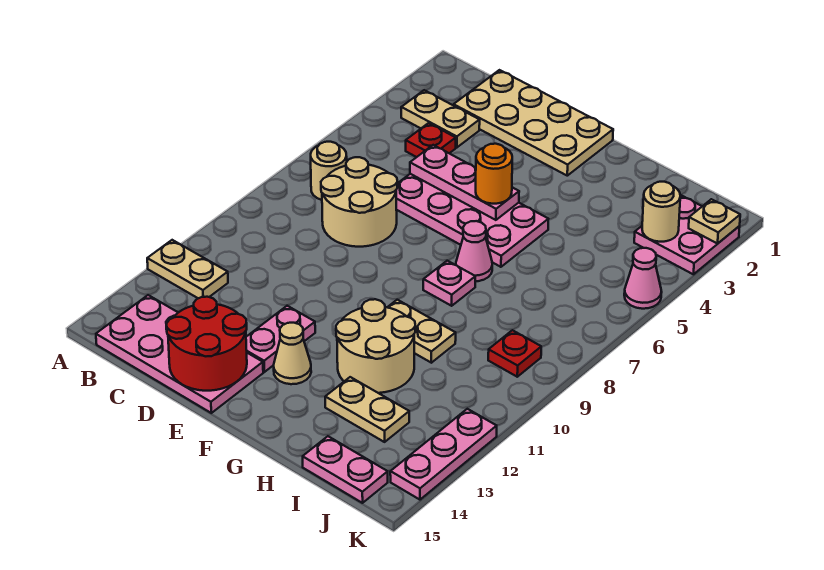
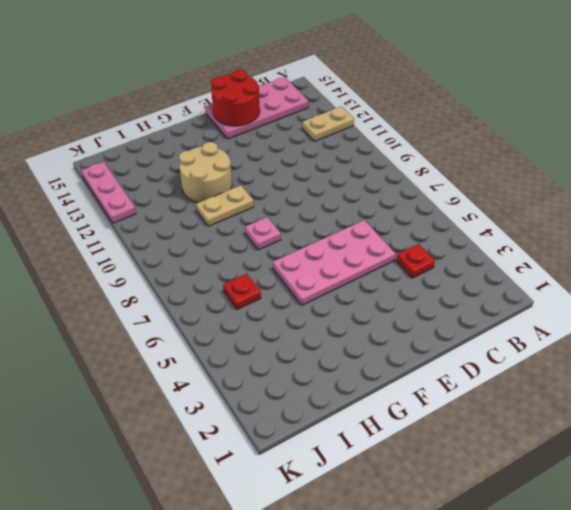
red 1x1 plate [223,274,261,309] -> red 1x1 plate moved to [488,330,541,377]
none -> tan 1x2 plate [401,90,480,147]
none -> tan 1x1 round brick [311,142,347,200]
none -> tan 2x4 plate [454,70,613,176]

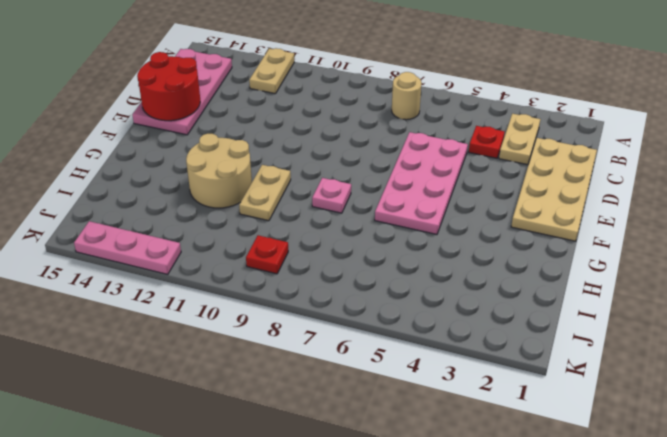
none -> tan 2x2 round brick [321,157,397,247]
none -> pink 1x2 plate [246,306,315,372]
none -> tan 1x1 cone [274,323,311,384]

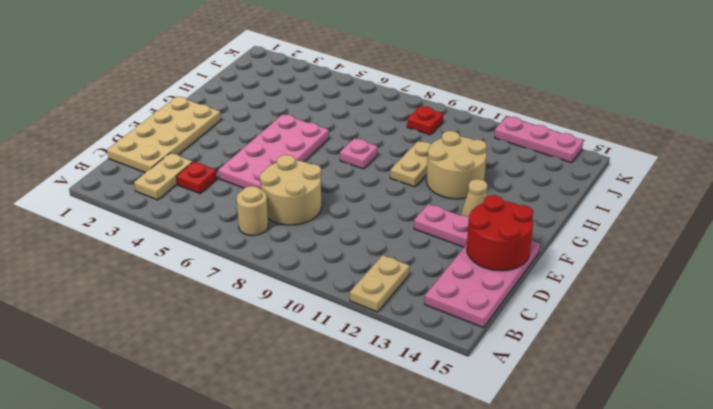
none -> pink 1x1 cone [456,221,492,281]
none -> tan 1x2 plate [325,377,409,442]
none -> pink 1x2 plate [303,436,388,503]

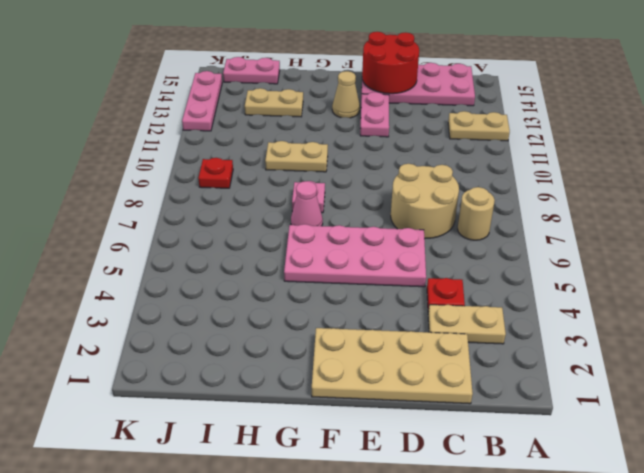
none -> tan 2x2 round brick [336,299,415,393]
none -> pink 2x2 plate [634,195,740,274]
none -> pink 1x1 cone [624,248,662,309]

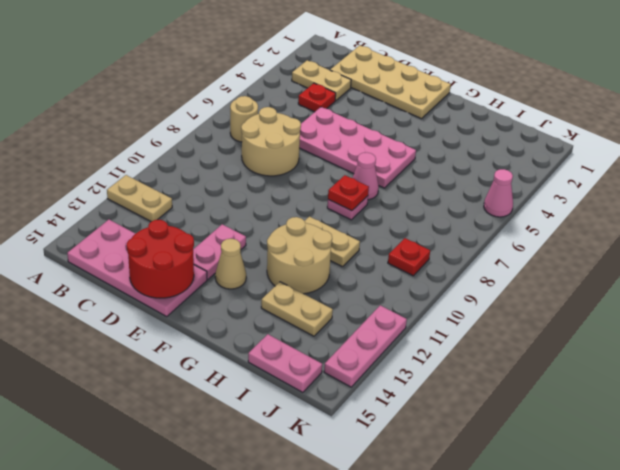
red 1x1 plate [328,175,369,211] -> none
none -> pink 2x2 plate [634,195,740,274]
none -> pink 1x3 plate [410,145,519,220]
none -> tan 1x1 round brick [642,182,680,242]

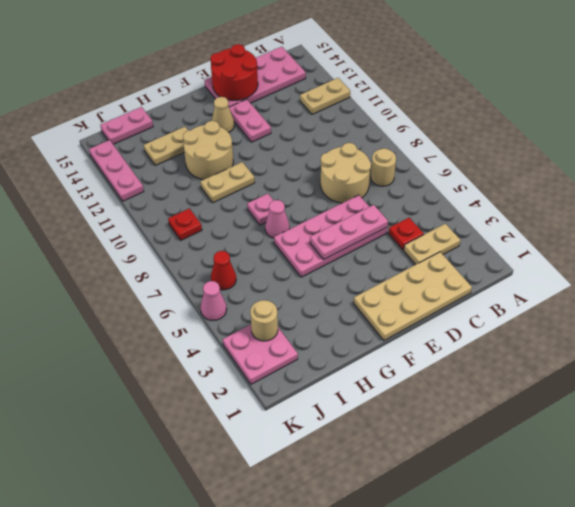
red 1x1 cone [211,251,236,290] -> none
none -> tan 1x1 plate [689,199,740,244]
none -> orange 1x1 round brick [476,144,512,204]

